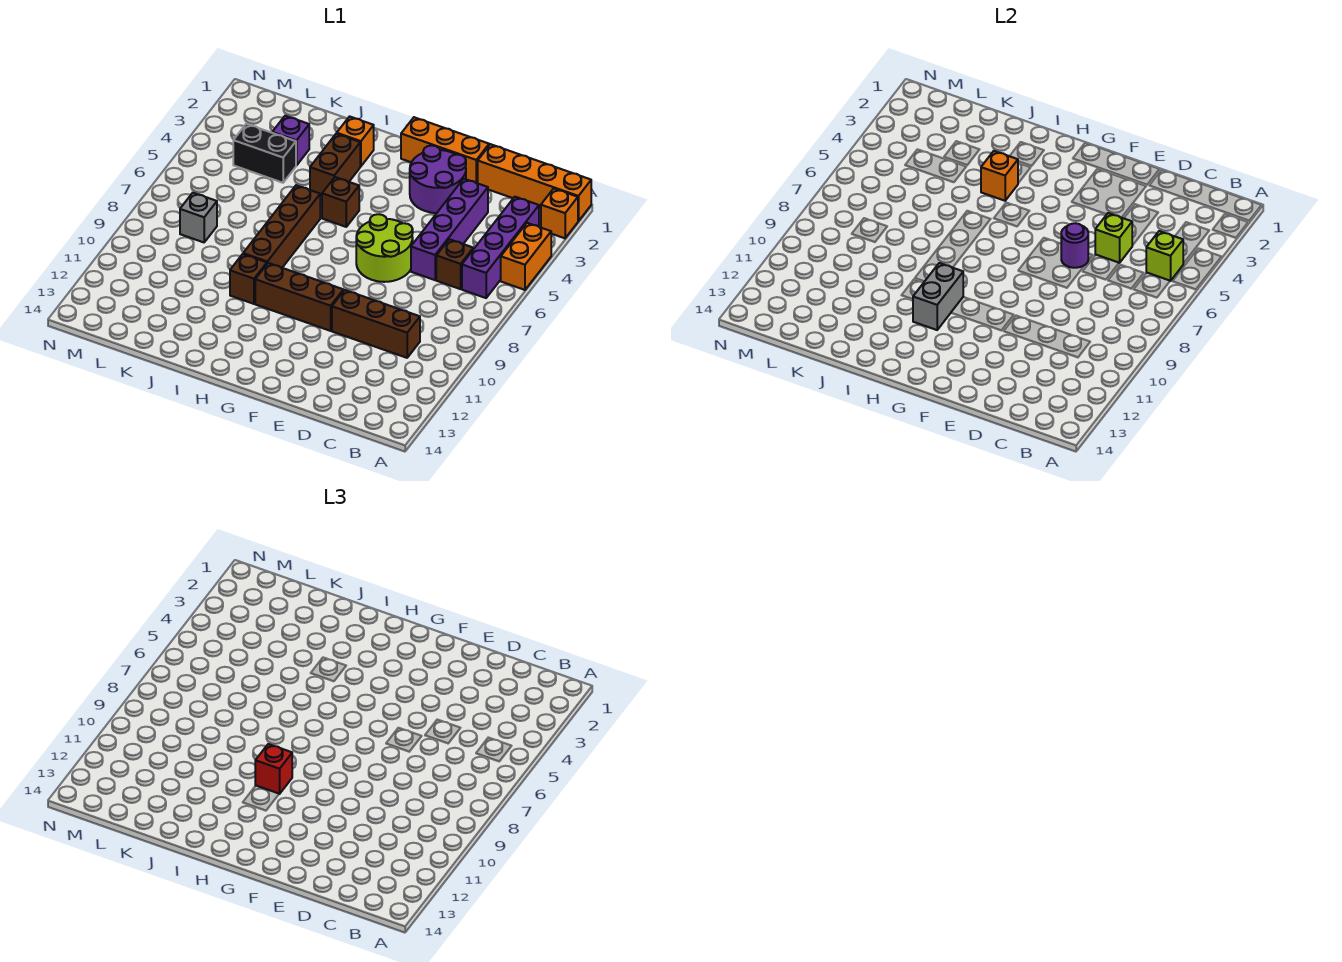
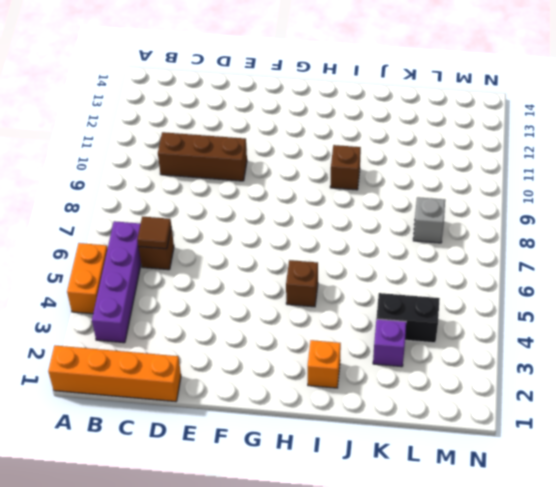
brown 1x1 tile [137,216,171,249] -> none
none -> orange 1x1 brick [541,189,578,238]
none -> purple 1x4 brick [411,179,488,280]
none -> orange 1x3 brick [401,117,489,183]

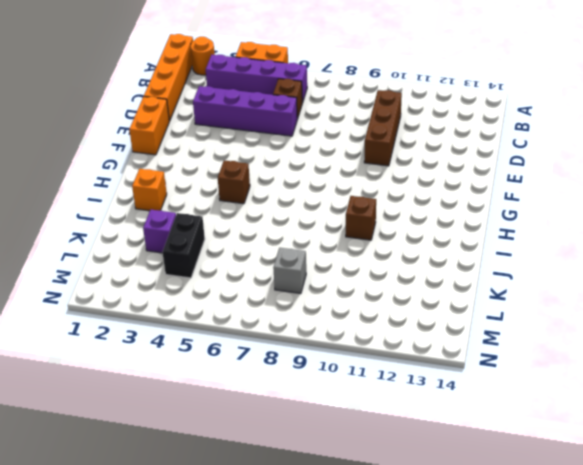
orange 1x1 round brick [190,37,215,75] -> orange 1x1 brick [541,189,578,238]
orange 1x2 brick [129,97,169,155] -> orange 1x3 brick [401,117,489,183]
none -> purple 2x2 round brick [410,146,466,213]
none -> lime 2x2 round brick [356,214,413,282]
none -> brown 1x3 brick [255,263,343,331]

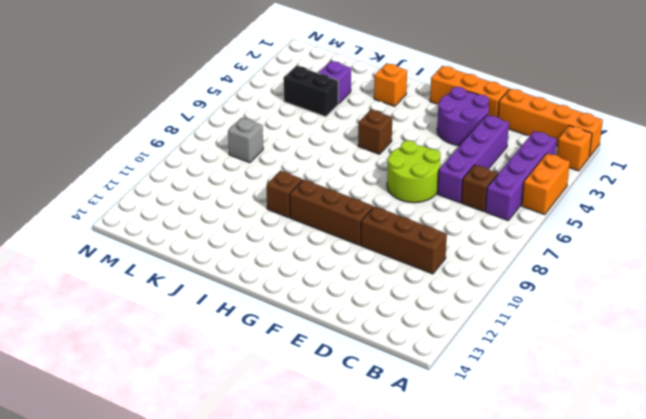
none -> brown 1x2 brick [310,134,360,196]
none -> brown 1x4 brick [243,185,320,268]
none -> lime 1x1 brick [1146,231,1183,281]

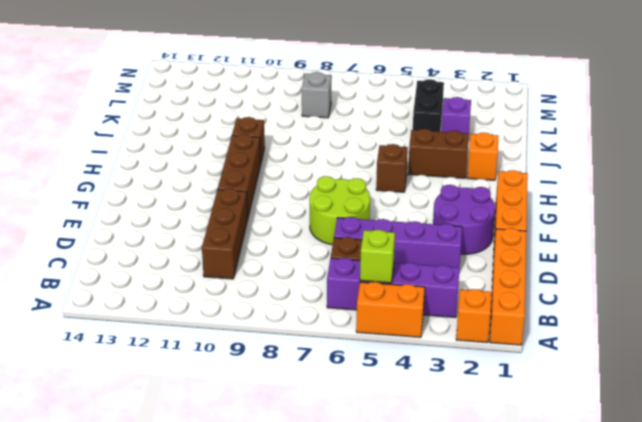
none -> brown 1x4 brick [243,185,320,268]
none -> lime 1x1 brick [1095,213,1132,263]
none -> purple 1x1 round brick [1061,223,1088,268]

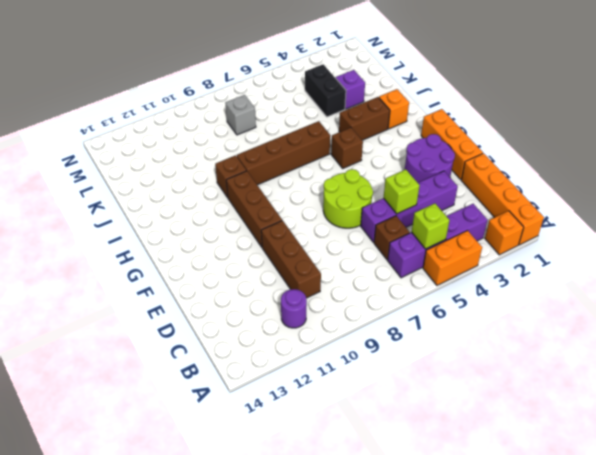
purple 1x1 round brick [281,289,307,328] -> purple 1x1 round brick moved to [1061,223,1088,268]
none -> grey 1x2 brick [913,263,963,330]
none -> orange 1x1 brick [981,151,1018,201]
none -> red 1x1 brick [255,744,292,794]

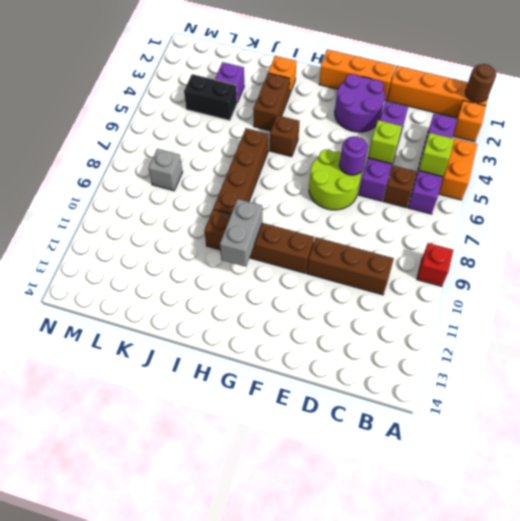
brown 1x1 round brick [465,64,496,102] -> none
red 1x1 brick [417,243,453,286] -> red 1x1 brick moved to [255,744,292,794]
none -> orange 1x1 brick [981,151,1018,201]

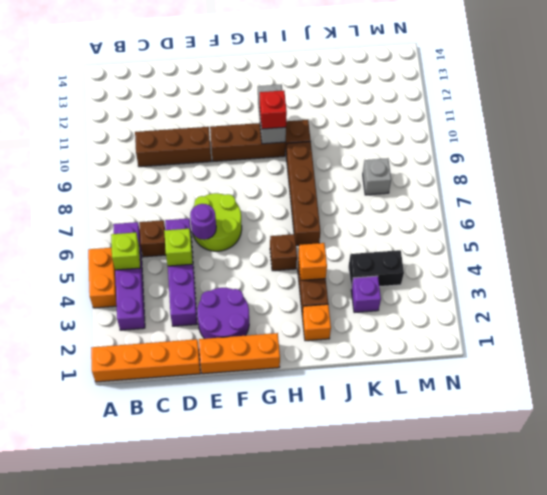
none -> orange 1x1 brick [541,189,578,238]

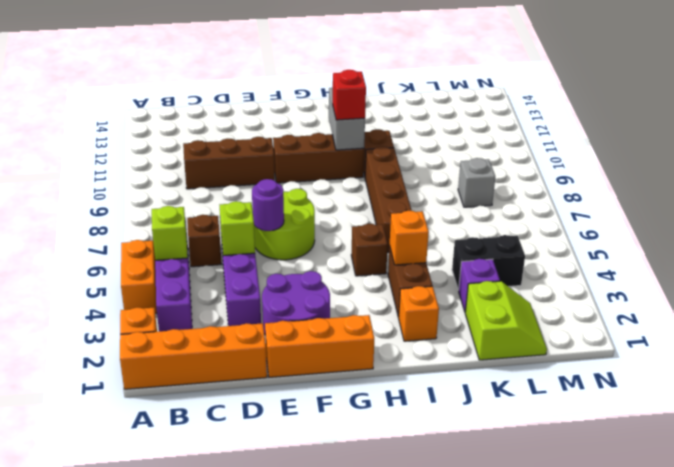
lime 2x2 slope [465,281,547,360] -> none

